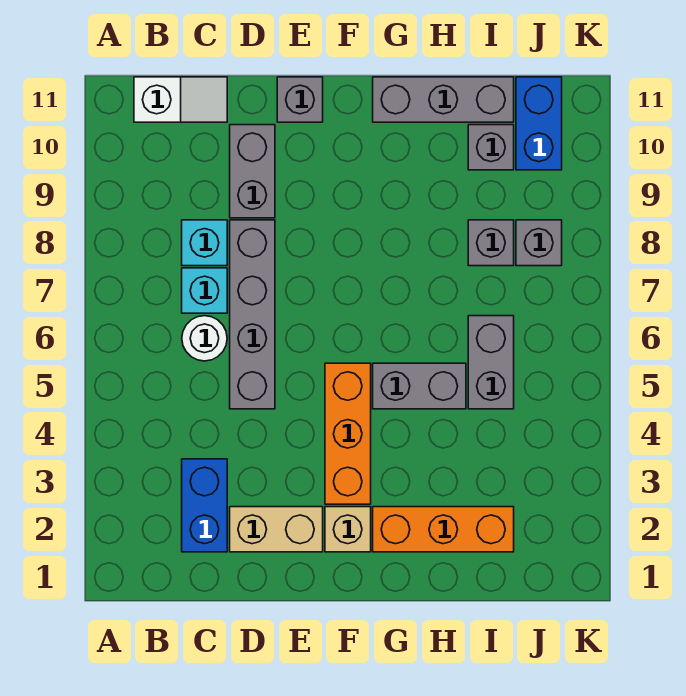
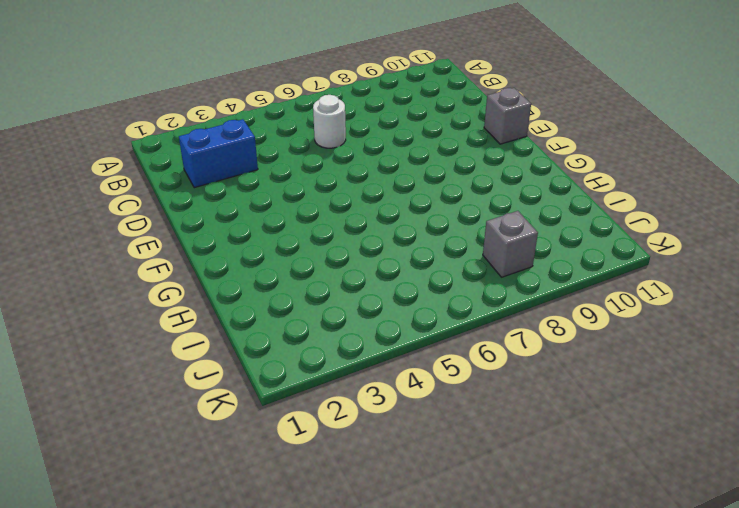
none -> white 1x2 slope [134,77,227,122]
none -> cyan 1x1 brick [182,268,227,313]
none -> cyan 1x1 brick [182,220,227,266]

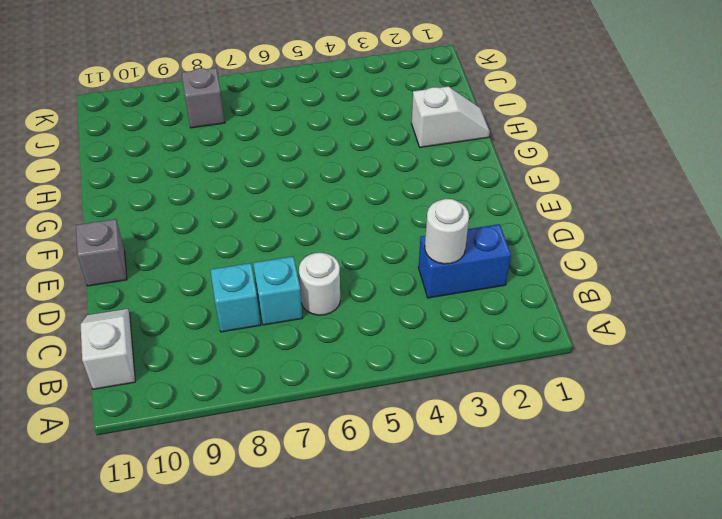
white 1x1 round brick [425,199,469,264] -> none
white 1x2 slope [412,86,490,147] -> orange 1x3 brick [373,507,514,552]
none -> tan 1x2 brick [230,507,323,552]
none -> grey 1x4 brick [230,220,275,409]
none -> grey 1x2 brick [230,125,275,218]

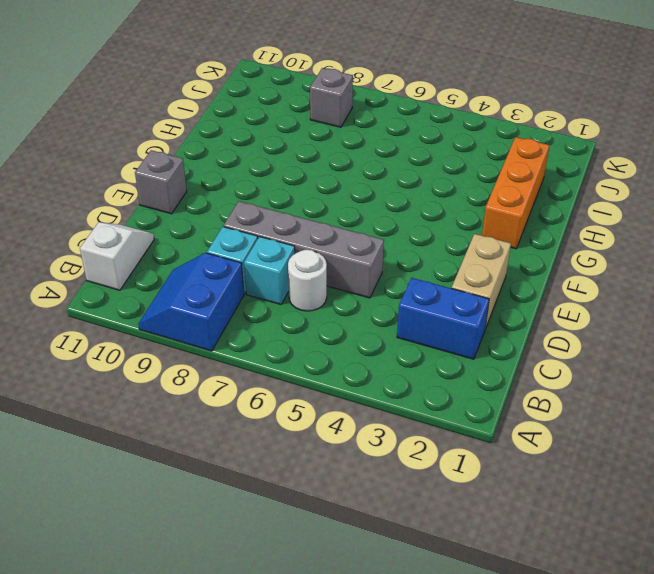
blue 2x2 slope [138,253,244,351] -> none
none -> grey 1x2 brick [230,125,275,218]
none -> tan 1x1 brick [325,507,371,552]
none -> orange 1x3 brick [325,363,371,504]

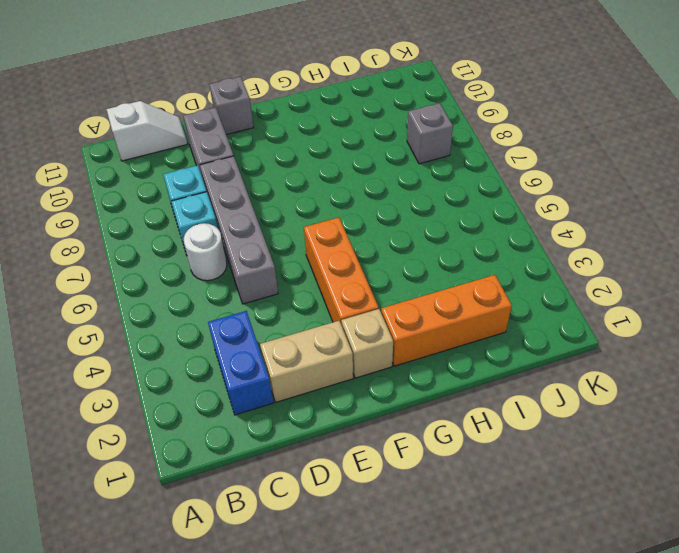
none -> grey 1x2 brick [373,363,466,409]
none -> grey 1x3 brick [373,77,514,122]
none -> grey 1x2 brick [468,316,514,409]

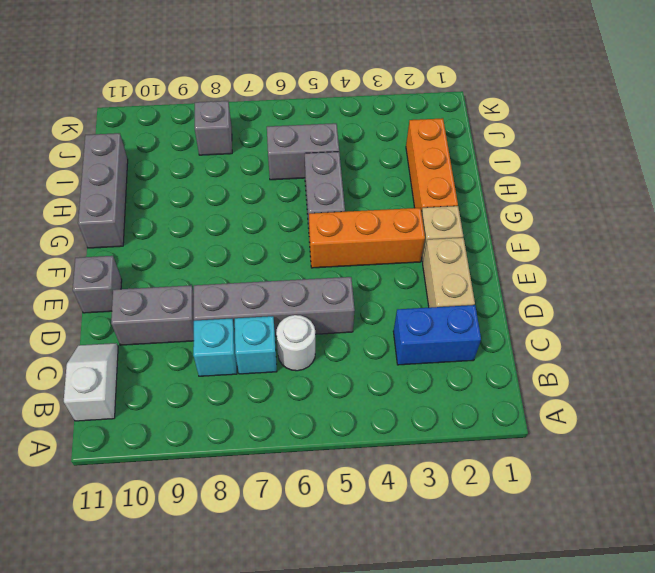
none -> grey 1x1 brick [468,220,514,266]
none -> grey 1x1 brick [468,125,514,170]
none -> blue 1x2 brick [516,77,562,170]

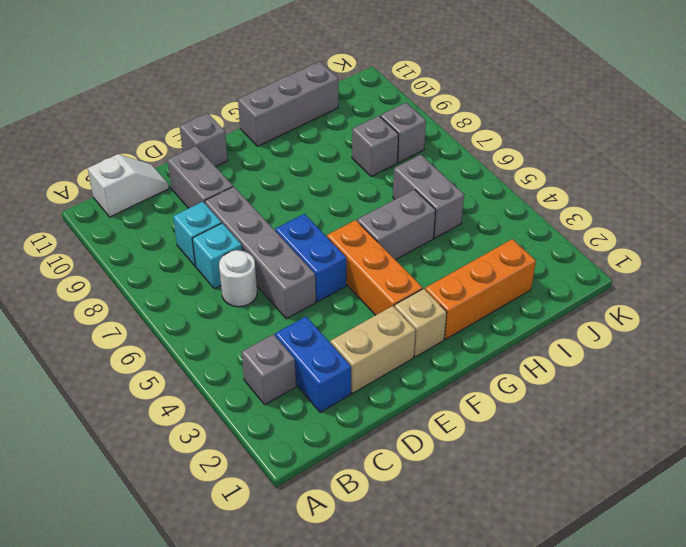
grey 1x1 brick [242,334,296,405] -> grey 1x1 brick moved to [468,125,514,170]
blue 1x2 brick [275,214,346,302] -> blue 1x2 brick moved to [516,77,562,170]

